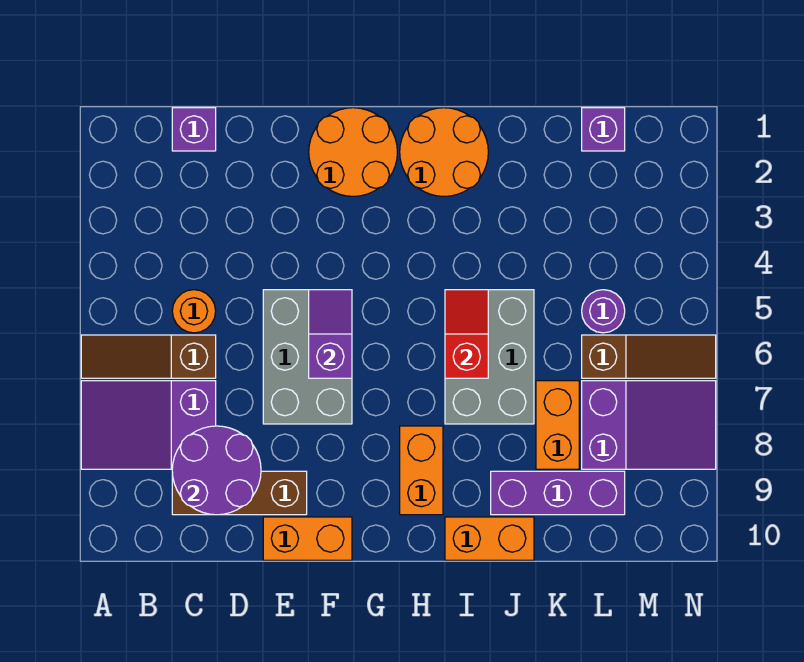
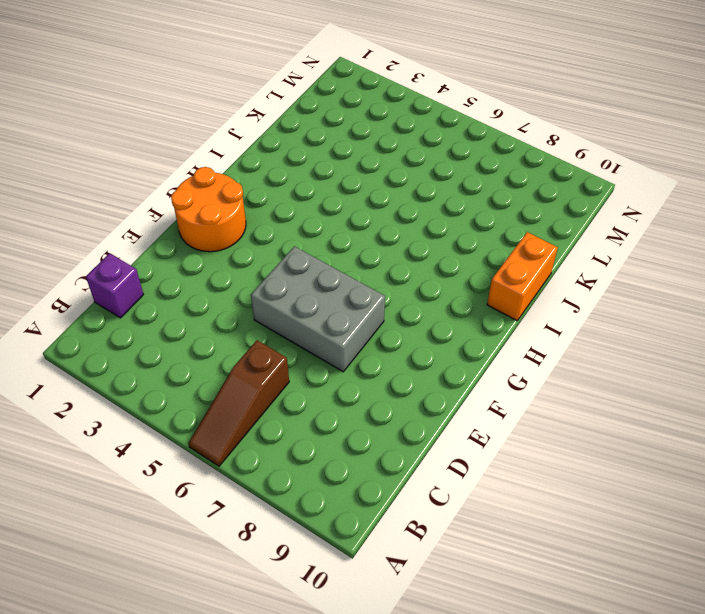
none -> purple 2x3 slope [81,381,216,469]
none -> orange 1x1 round brick [172,290,216,333]
none -> brown 1x3 brick [172,471,307,515]

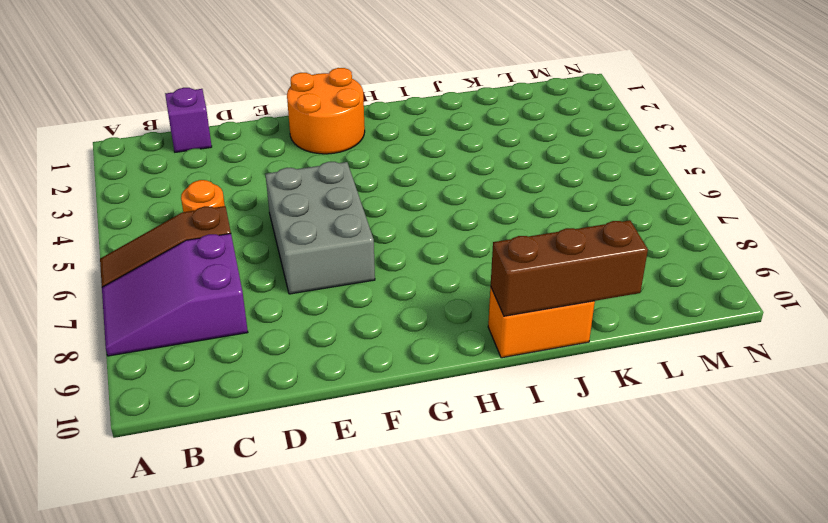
brown 1x3 brick [491,220,648,316] -> brown 1x3 brick moved to [172,471,307,515]
none -> orange 1x2 brick [263,517,352,560]
none -> orange 2x2 round brick [400,108,488,196]
none -> orange 1x2 brick [400,426,443,515]

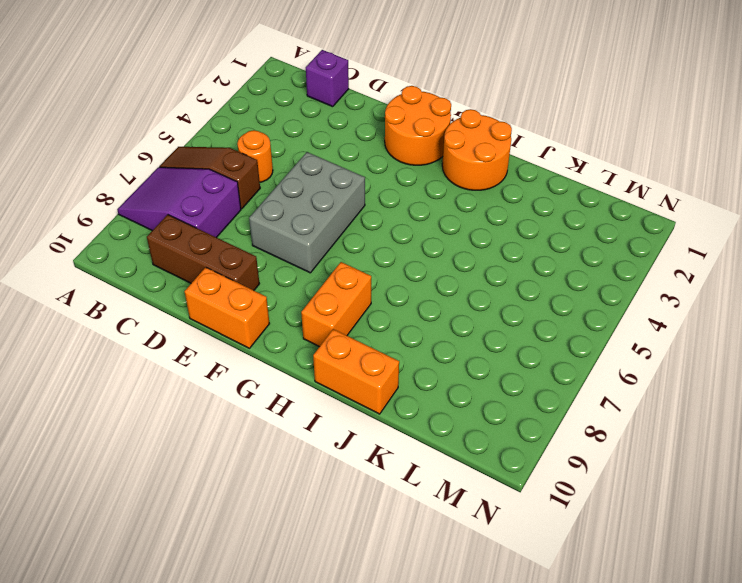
none -> grey 2x3 brick [445,290,534,424]
none -> purple 1x3 brick [491,471,625,515]
none -> orange 1x2 brick [536,381,579,469]

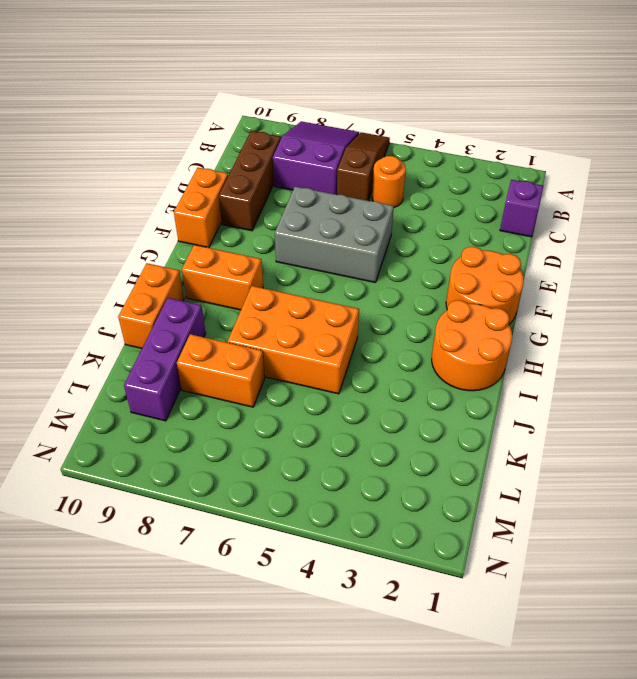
orange 2x3 brick [228,286,359,394] -> grey 2x3 brick [445,290,534,424]
none -> purple 1x1 brick [582,108,625,151]
none -> purple 1x1 round brick [582,290,625,333]
none -> brown 1x3 slope [582,335,716,378]

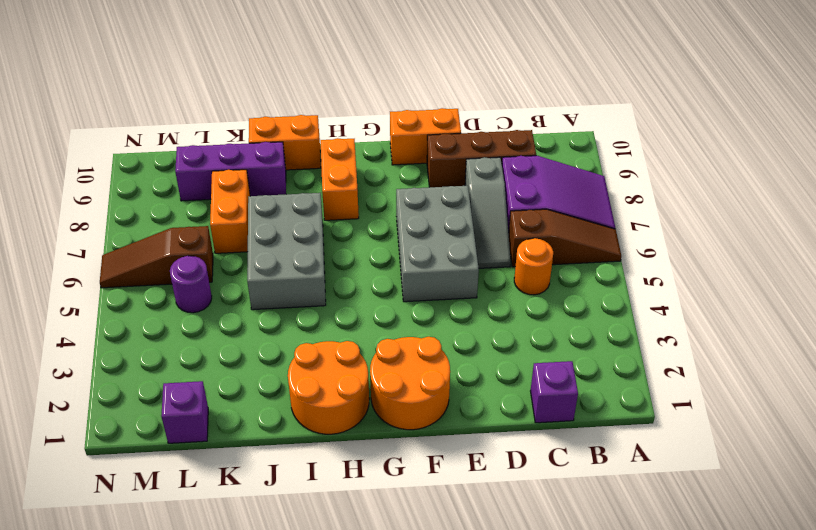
grey 1x3 slope [465,157,511,268] -> none
none -> purple 2x3 slope [582,381,716,469]
none -> purple 2x2 round brick [172,426,261,515]
none -> purple 1x2 slope [309,290,352,378]

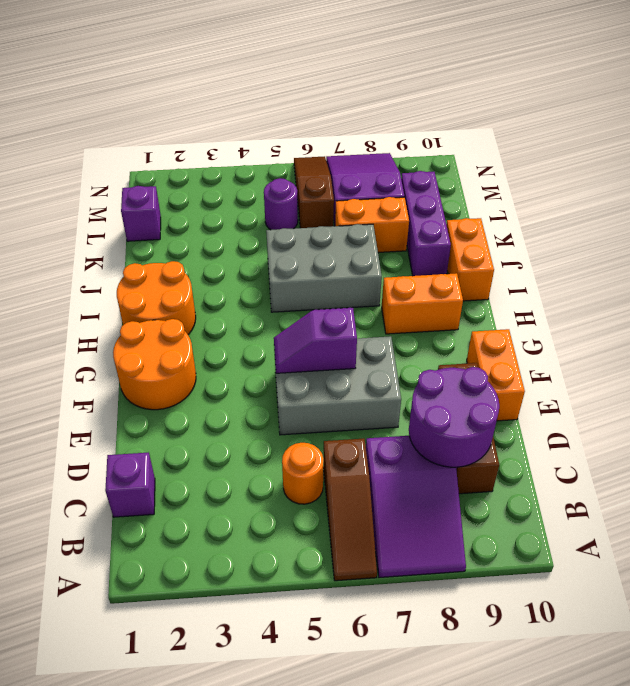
none -> red 1x2 slope [445,290,488,378]

